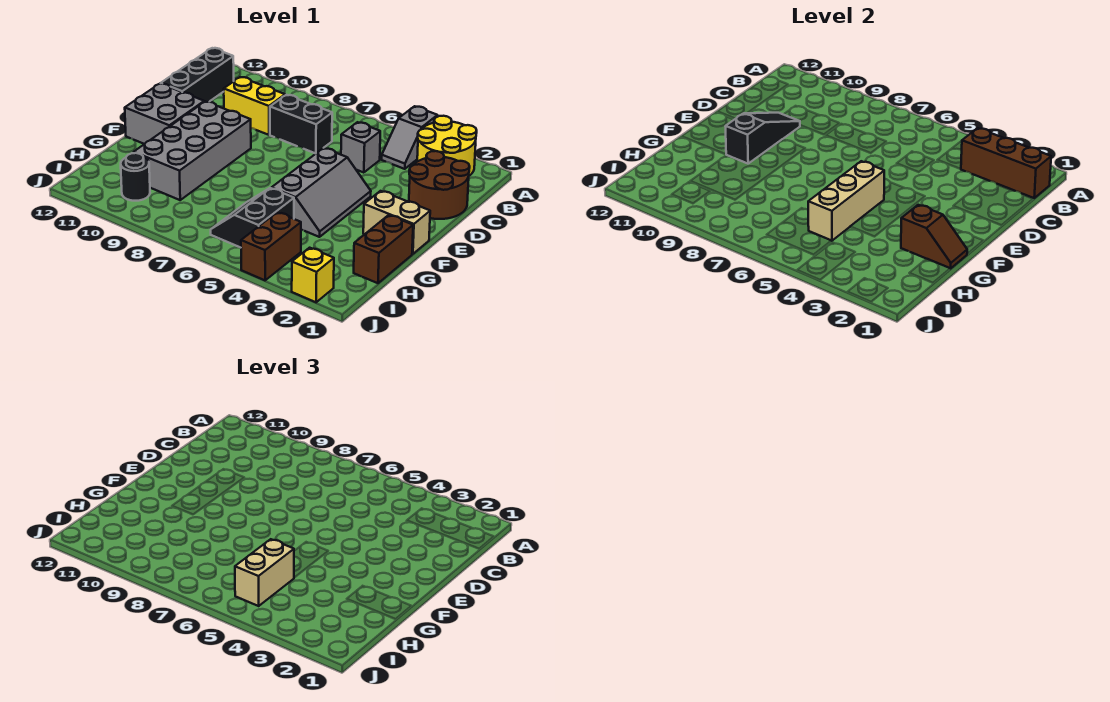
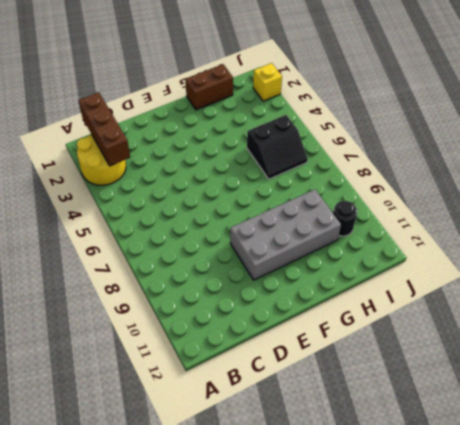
none -> grey 1x2 slope [382,106,438,169]
none -> black 1x3 brick [161,48,234,102]
none -> brown 2x2 round brick [409,151,470,219]

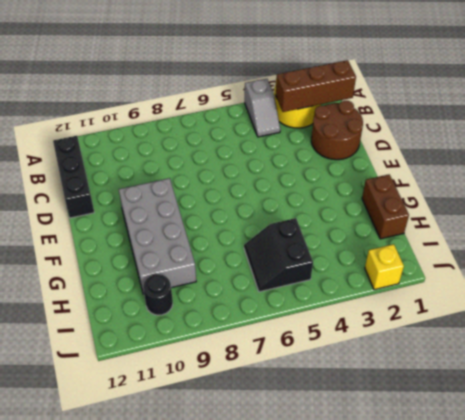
none -> grey 1x1 brick [341,122,380,173]
none -> black 1x2 brick [270,95,332,154]
none -> yellow 1x2 brick [224,77,285,135]

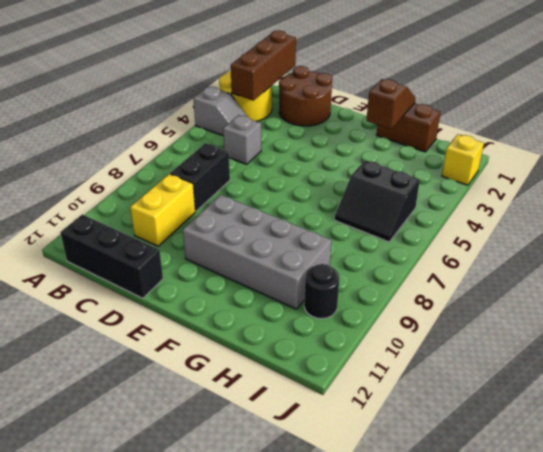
none -> grey 2x3 slope [272,148,371,237]
none -> grey 2x2 brick [125,83,204,144]
none -> tan 1x2 brick [363,191,430,254]

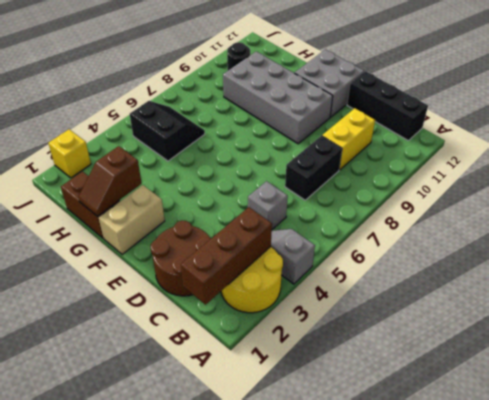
none -> grey 2x3 slope [272,148,371,237]
none -> brown 1x2 brick [241,212,301,280]
none -> black 1x3 slope [726,113,800,164]

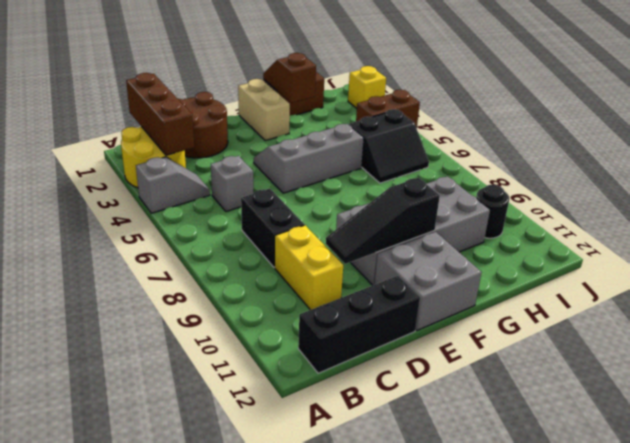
none -> tan 1x3 brick [808,161,884,241]
none -> tan 1x2 brick [235,539,294,606]

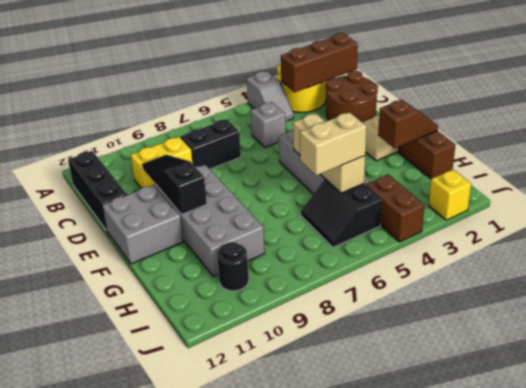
tan 1x2 brick [300,112,367,176] -> tan 1x2 brick turned to [235,539,294,606]

